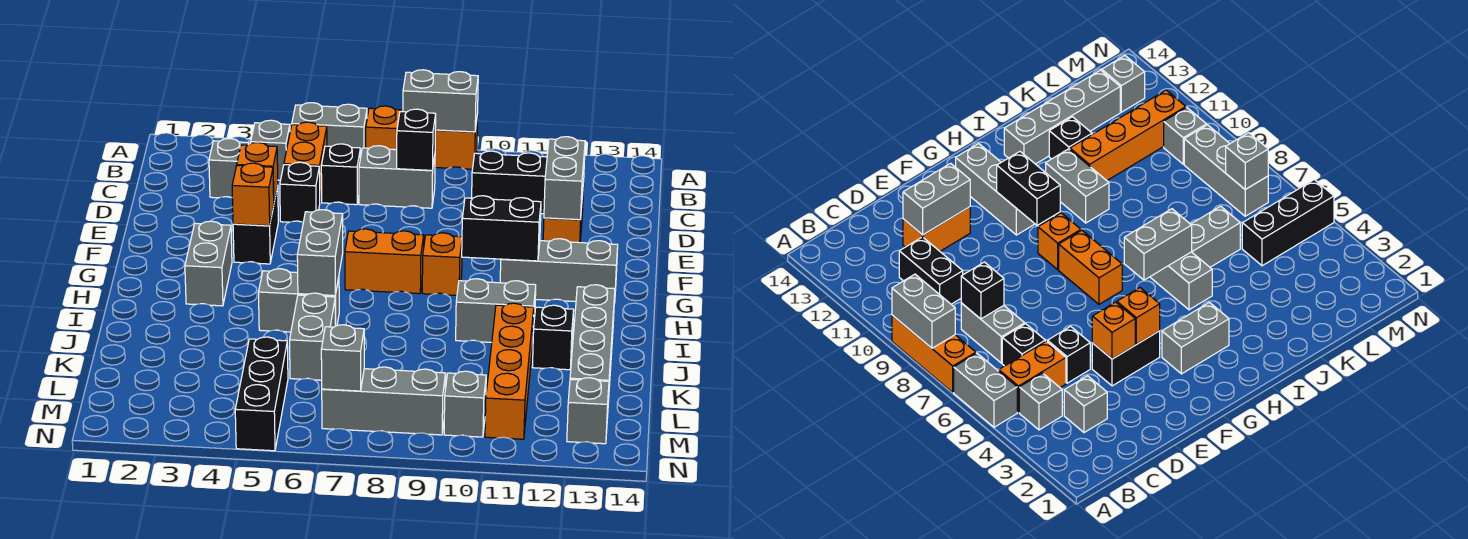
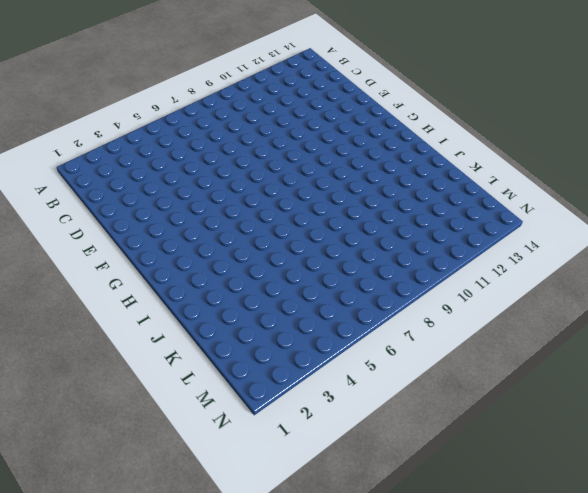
none -> grey 1x2 brick [292,103,367,158]
none -> orange 1x3 brick [366,106,478,169]
none -> grey 1x1 brick [251,120,290,180]
none -> orange 1x2 brick [284,122,327,200]

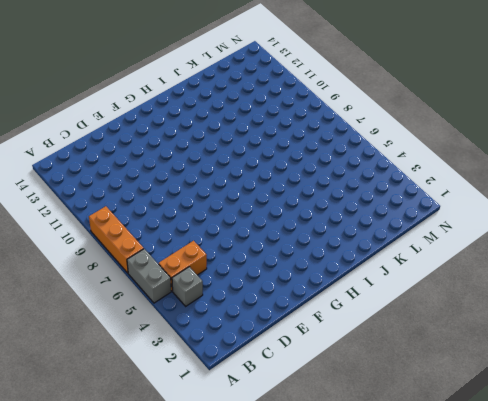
none -> grey 1x1 brick [209,138,249,198]
none -> black 1x1 brick [321,144,360,205]
none -> grey 1x2 brick [359,146,435,208]
none -> black 1x2 brick [472,151,547,214]

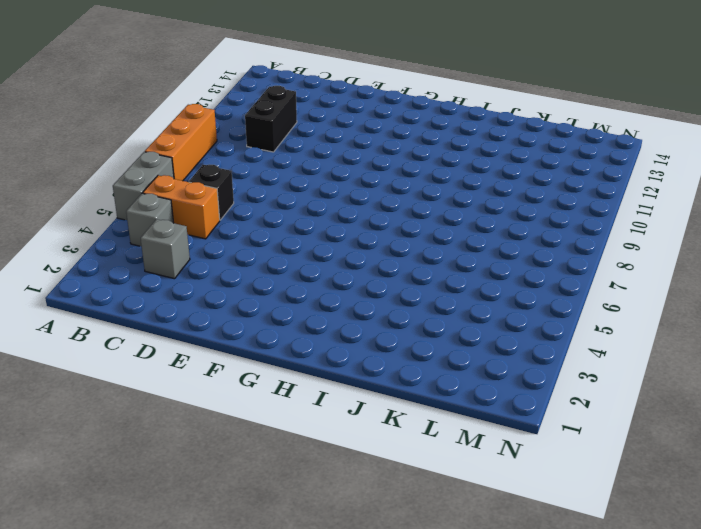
none -> grey 1x2 brick [359,146,435,208]
none -> black 1x1 brick [280,162,320,222]
none -> orange 1x2 brick [543,183,584,243]
none -> black 1x2 brick [233,186,278,264]

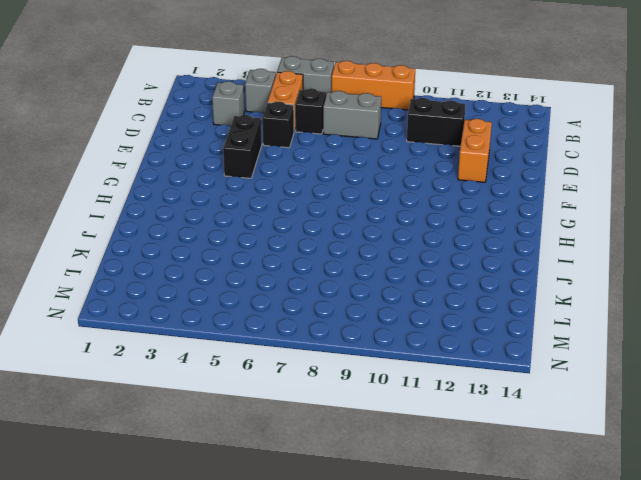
none -> grey 1x2 brick [185,221,232,306]
none -> orange 1x2 brick [345,229,424,294]
none -> orange 1x1 brick [422,233,462,295]
none -> grey 1x3 brick [500,239,618,303]

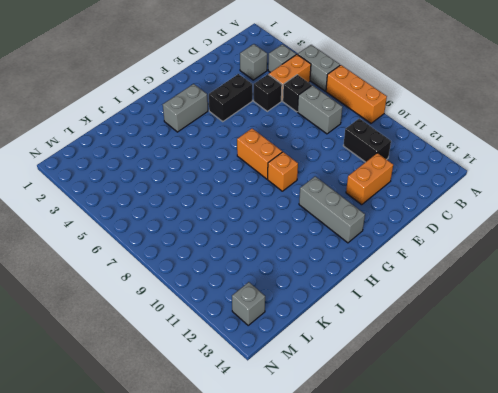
none -> grey 1x2 brick [259,269,339,332]
none -> grey 1x2 brick [456,279,536,342]
none -> grey 1x4 brick [570,285,615,402]
none -> grey 1x2 brick [290,293,335,380]

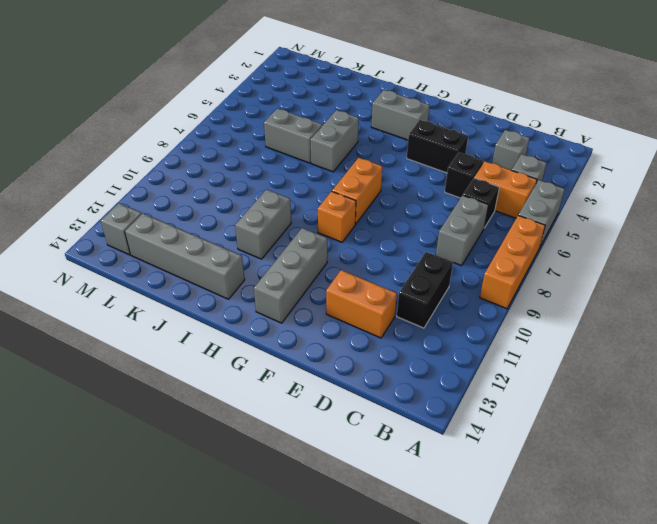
none -> orange 1x4 brick [485,303,534,439]
none -> black 1x1 brick [532,305,574,370]
none -> black 1x3 brick [235,337,288,451]
none -> grey 1x3 brick [322,367,446,435]

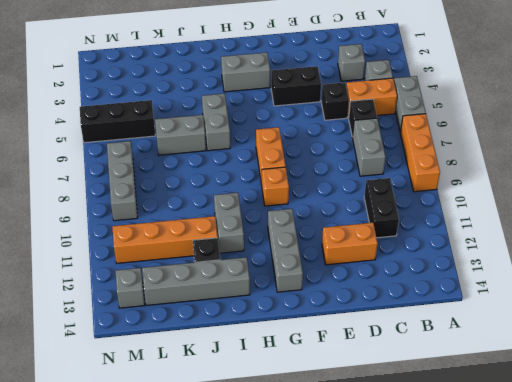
none -> grey 1x1 brick [444,371,486,437]
none -> grey 1x2 brick [403,70,478,132]
none -> black 1x1 brick [397,109,436,170]
none -> grey 1x2 brick [544,137,585,220]

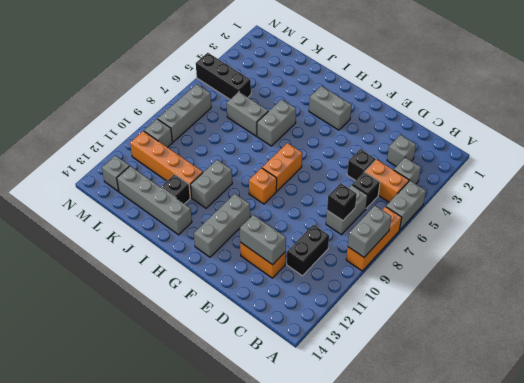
none -> black 1x2 brick [233,186,278,264]
none -> orange 1x1 brick [237,143,278,201]
none -> orange 1x1 brick [232,163,274,226]
none -> black 1x2 brick [462,196,541,261]

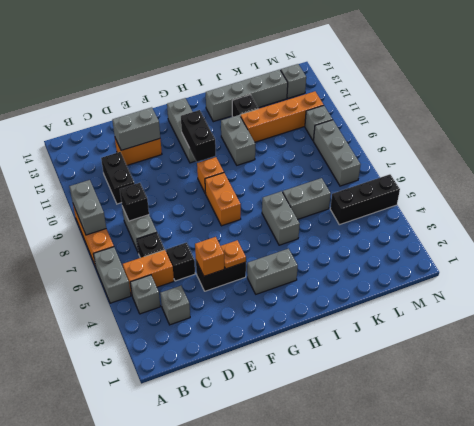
orange 1x1 plate [221,240,246,269] -> orange 1x1 brick [232,163,274,226]
none -> grey 1x2 brick [297,210,343,296]
none -> grey 1x1 brick [321,325,364,391]

